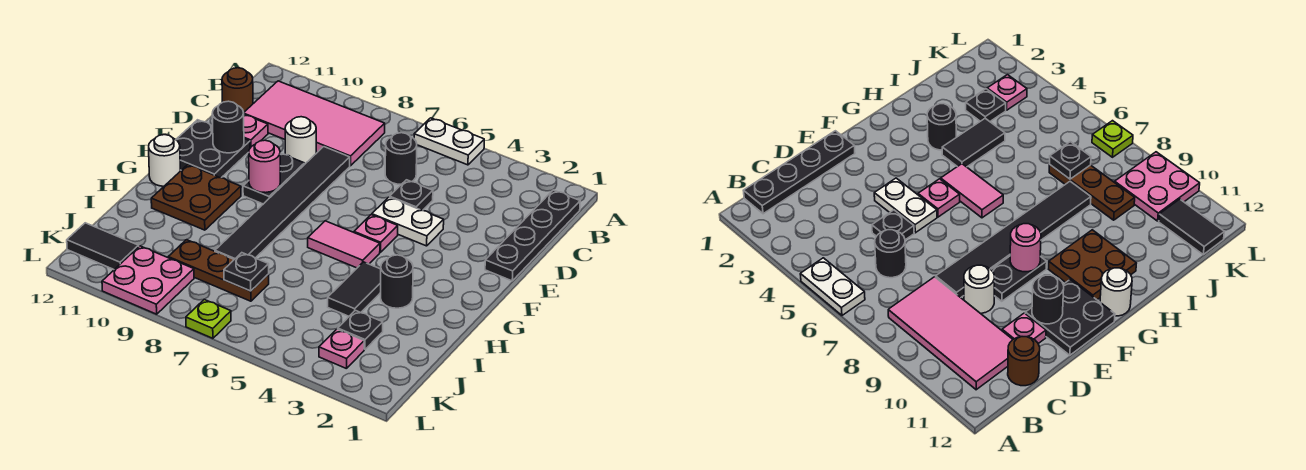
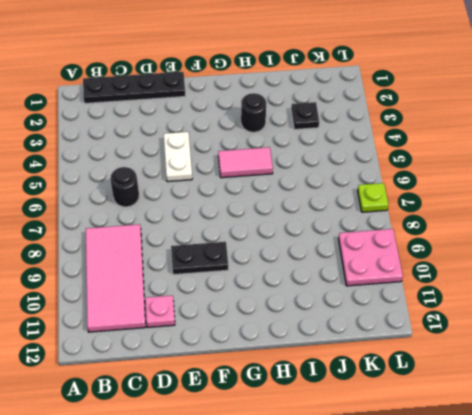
pink 1x2 tile [218,147,273,178] -> pink 1x2 tile turned to [308,221,380,268]
none -> white 1x2 plate [414,118,484,165]
none -> brown 1x1 round brick [222,68,253,112]
none -> black 1x1 plate [390,180,433,210]

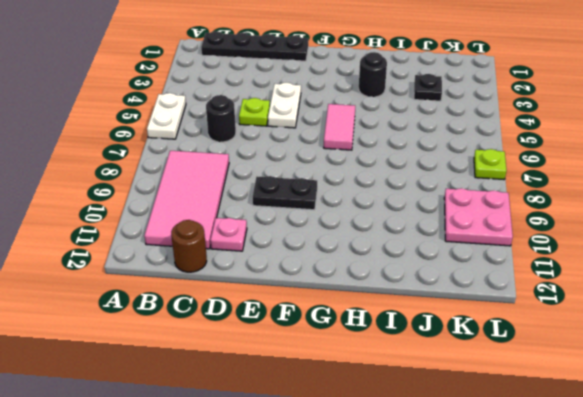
lime 1x1 plate [239,98,270,126] -> black 1x1 plate [390,180,433,210]
none -> black 1x6 tile [215,147,350,259]
none -> white 1x1 round brick [285,117,316,165]
none -> black 2x2 plate [176,120,250,178]

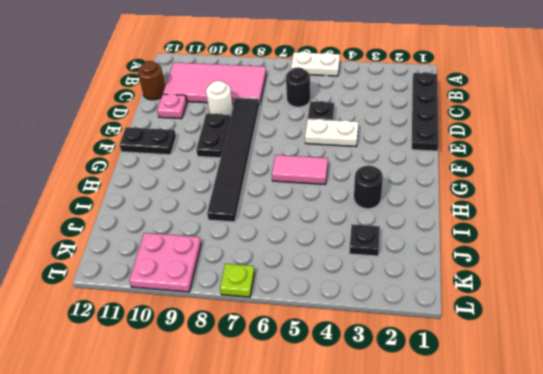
black 1x2 plate [119,127,176,155] -> black 2x2 plate [176,120,250,178]
none -> pink 1x1 plate [354,215,398,252]
none -> brown 2x2 plate [151,165,241,230]
none -> white 1x1 round brick [149,135,180,186]

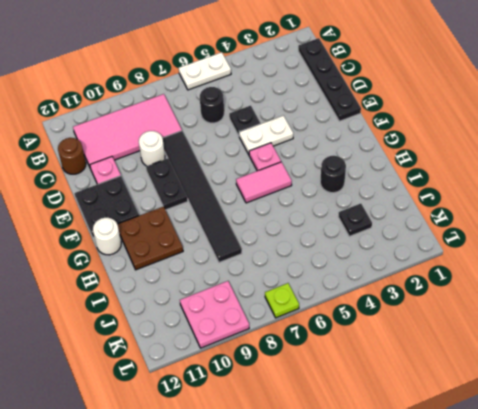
none -> black 1x2 tile [328,262,381,316]
none -> brown 1x3 plate [168,240,269,301]
none -> pink 1x1 plate [319,329,364,369]

